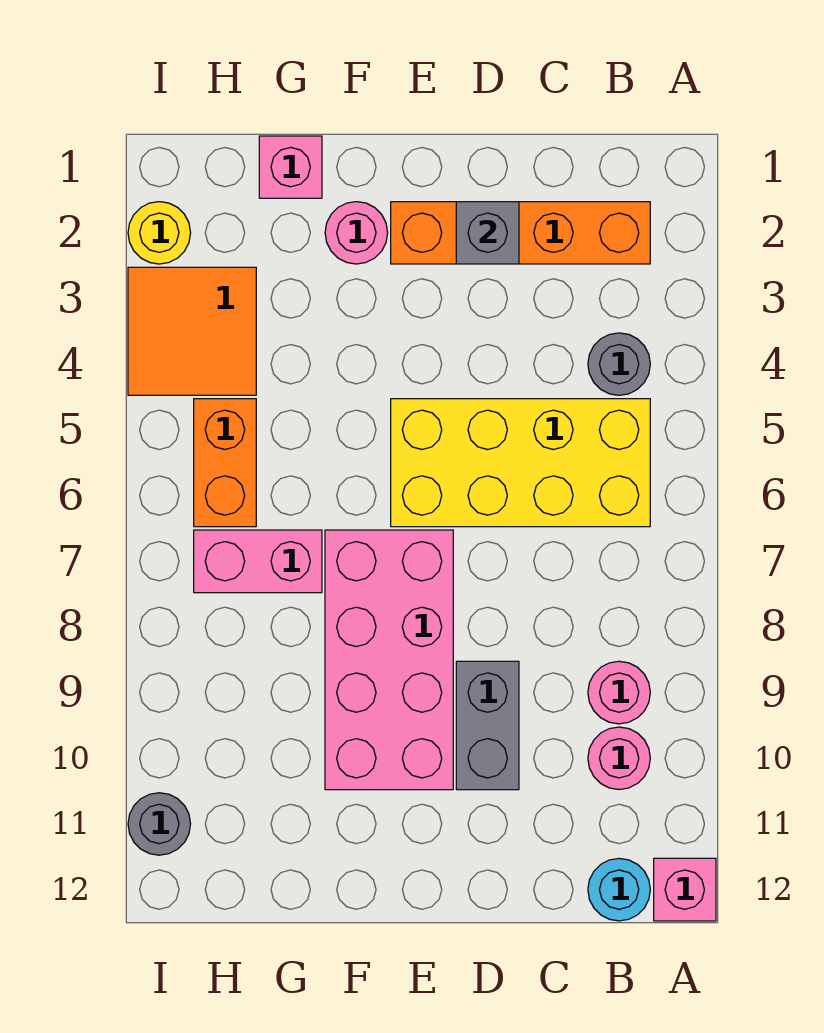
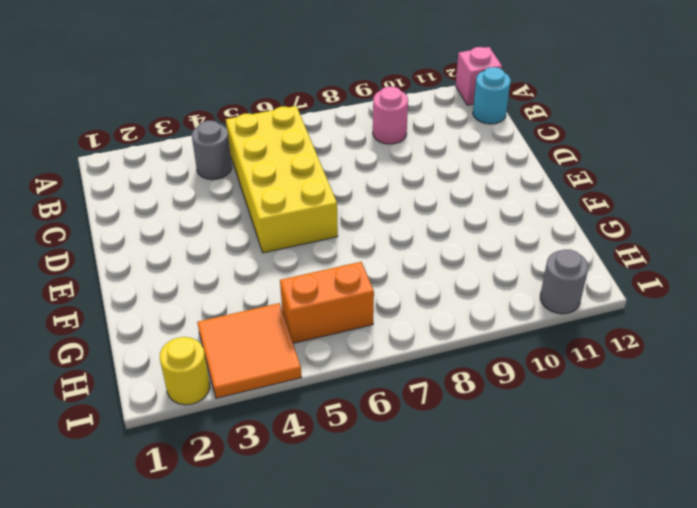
none -> orange 1x4 brick [391,202,650,264]
none -> pink 1x1 round brick [588,727,650,790]
none -> grey 1x2 brick [456,661,519,790]

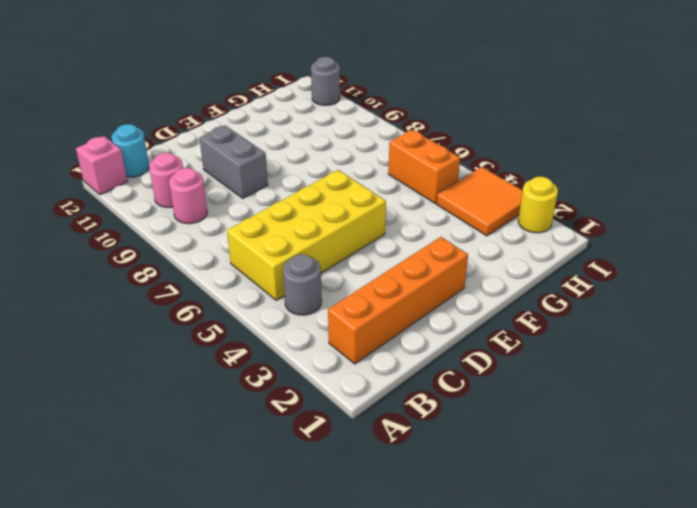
none -> pink 2x4 brick [325,530,453,790]
none -> pink 1x1 round brick [325,202,388,264]
none -> pink 1x1 brick [259,136,322,198]

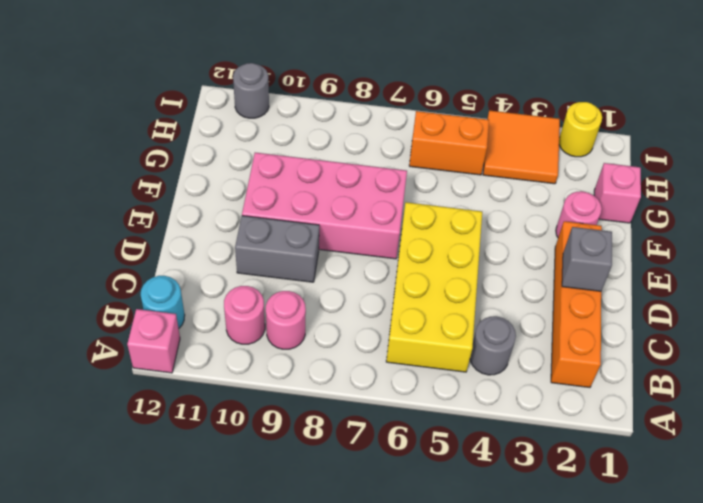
none -> pink 1x2 brick [194,530,322,593]

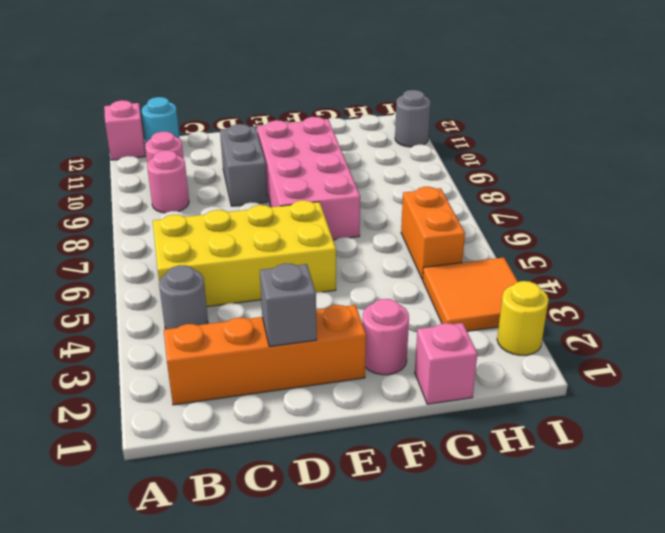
none -> pink 1x2 brick [194,530,322,593]

